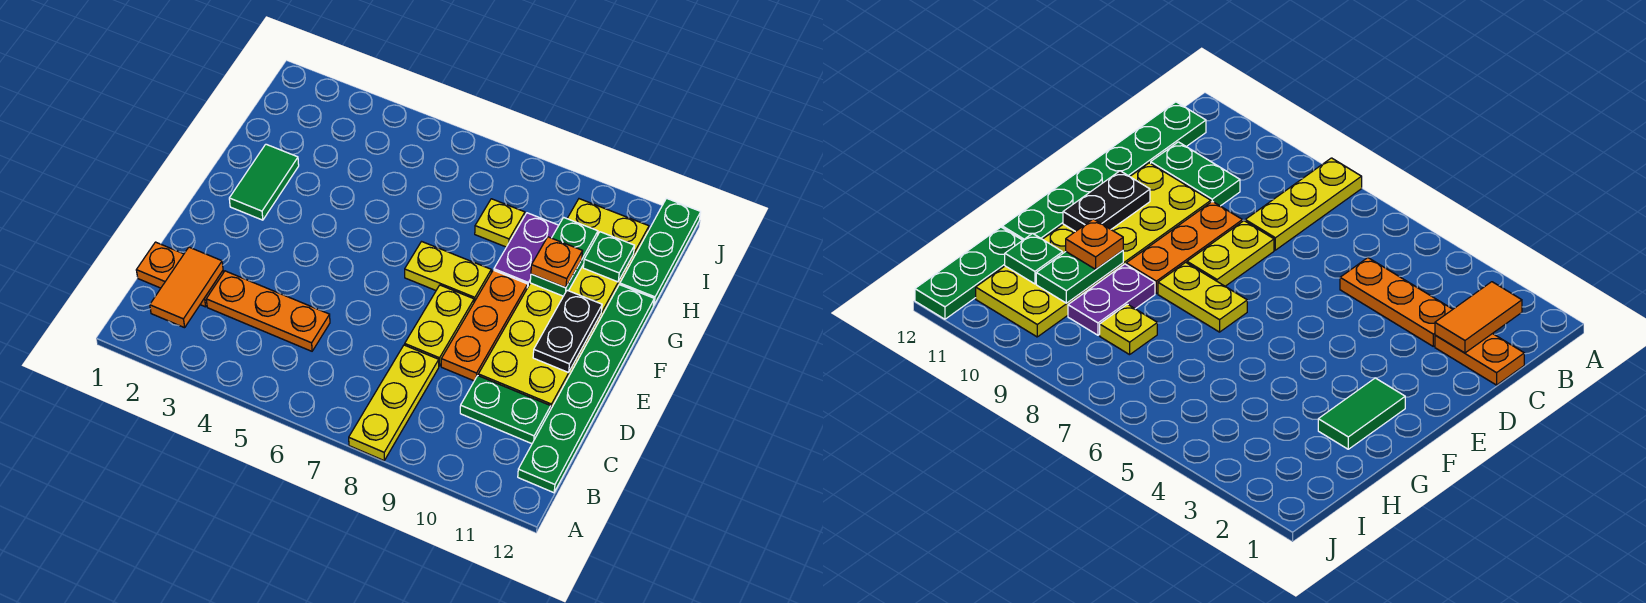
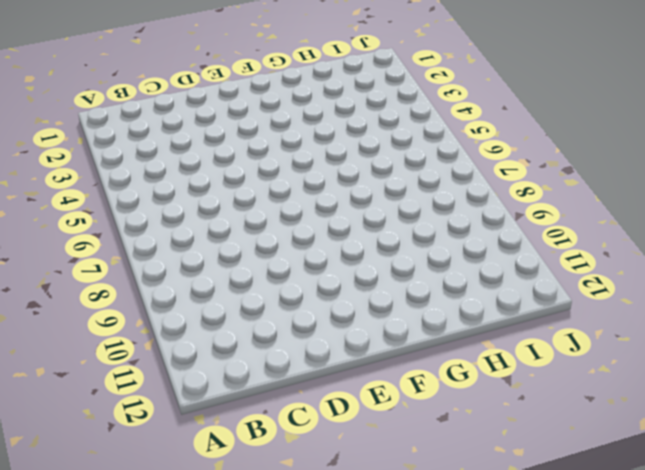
none -> yellow 1x3 plate [349,345,439,460]
none -> green 1x6 plate [518,285,654,493]
none -> orange 1x2 plate [136,242,223,307]

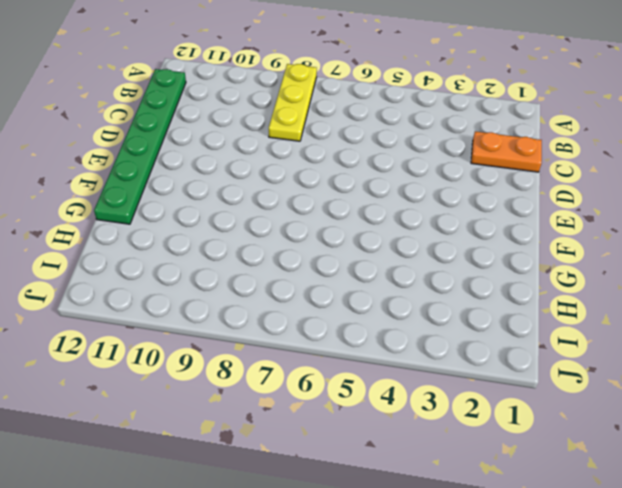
none -> orange 1x3 plate [206,271,330,351]
none -> green 1x2 plate [460,376,551,444]
none -> yellow 1x2 plate [405,285,474,366]

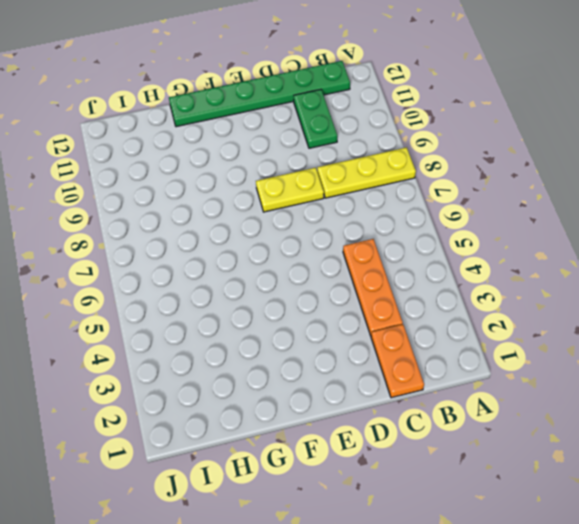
none -> orange 1x3 plate [441,270,528,381]
none -> yellow 2x6 plate [478,199,649,410]
none -> green 1x2 tile [229,144,299,220]

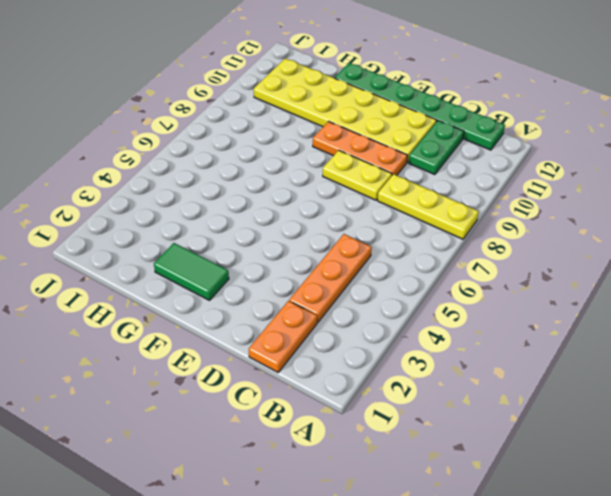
none -> yellow 1x2 plate [405,242,491,302]
none -> purple 1x2 plate [494,213,559,288]
none -> yellow 1x1 plate [475,199,525,247]

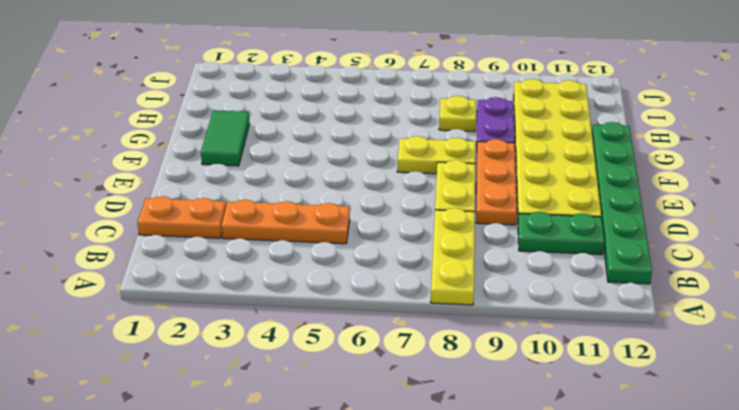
none -> green 1x3 plate [620,198,701,306]
none -> orange 1x2 tile [150,247,223,328]
none -> black 1x2 plate [533,290,602,372]

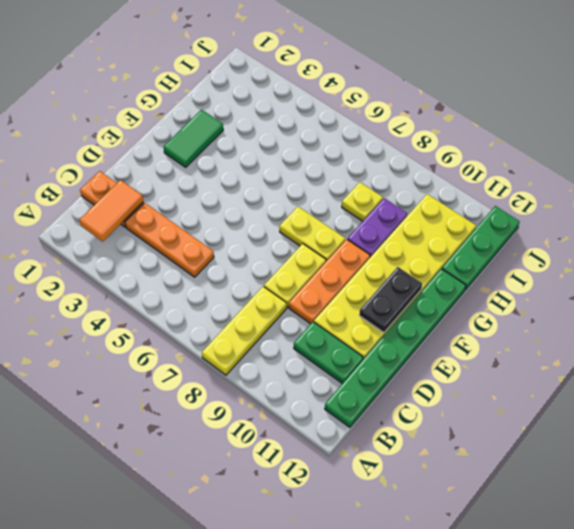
none -> green 1x2 plate [530,217,598,296]
none -> green 1x1 plate [583,232,635,282]
none -> orange 1x1 plate [531,237,583,288]

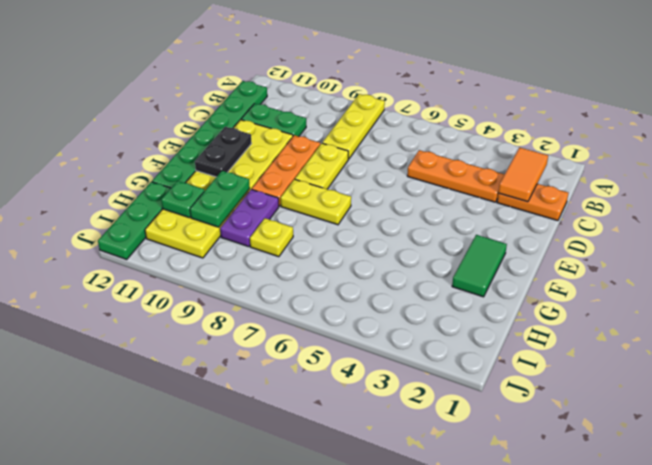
none -> orange 1x1 plate [531,237,583,288]

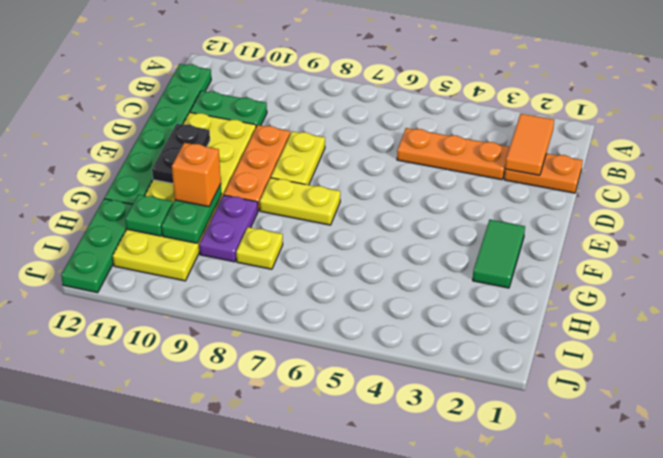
orange 1x1 brick [172,143,221,207] -> orange 1x1 plate [531,237,583,288]
none -> yellow 1x3 plate [349,345,439,460]

